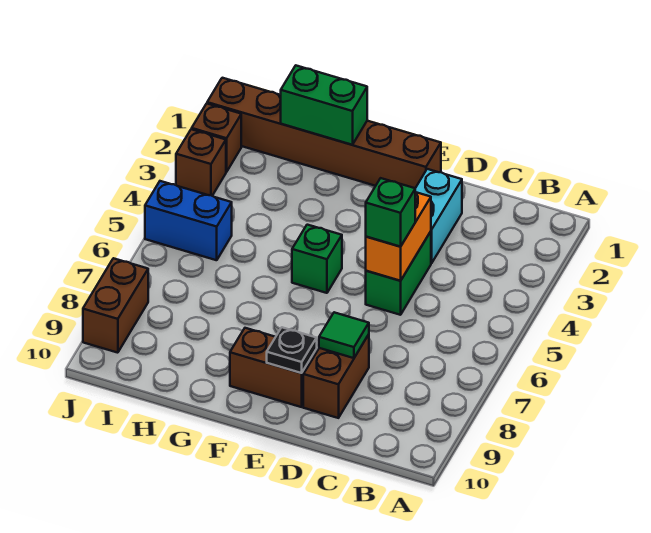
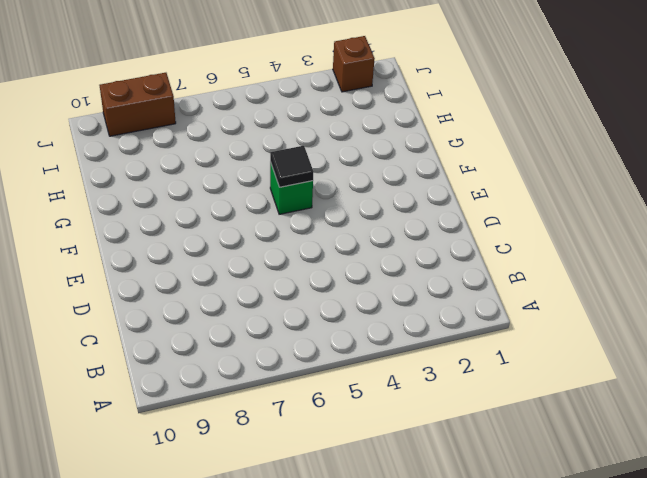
black 1x1 tile [270,146,314,187] -> none
none -> cyan 1x2 brick [415,169,462,263]
none -> green 1x2 brick [366,231,431,315]
none -> brown 1x2 brick [303,334,369,418]

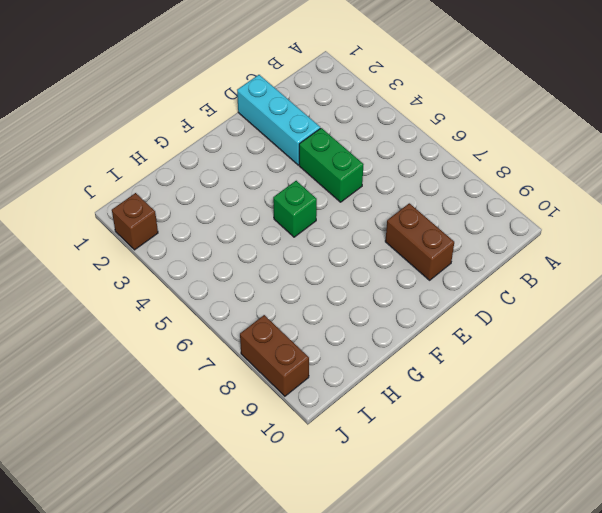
cyan 1x3 brick [237,75,320,165] -> cyan 1x2 brick [415,169,462,263]
none -> brown 1x6 brick [207,78,441,188]
none -> brown 1x2 brick [230,328,317,407]
none -> blue 1x2 brick [145,181,232,260]

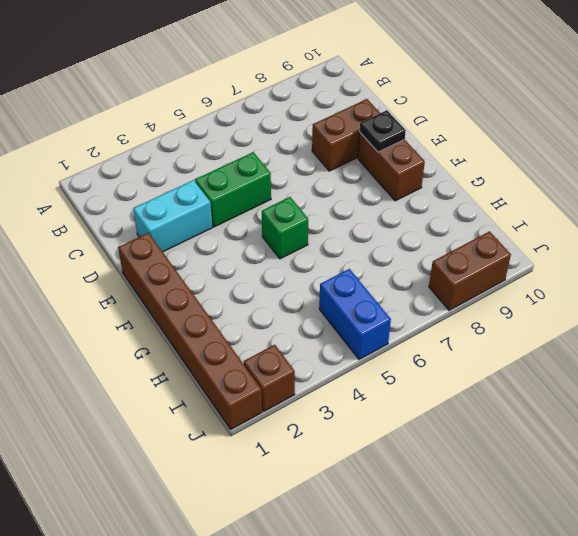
none -> brown 1x1 brick [176,129,226,196]
none -> orange 1x2 brick [366,192,431,281]
none -> green 1x1 tile [319,312,369,358]

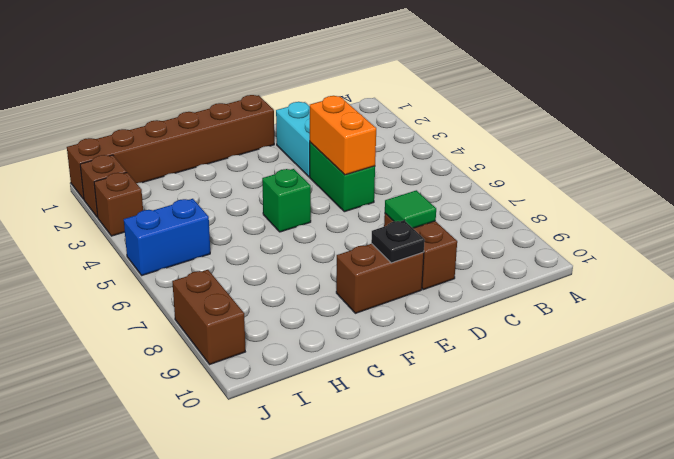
none -> green 1x2 brick [281,66,367,145]
none -> green 1x1 brick [366,178,415,247]

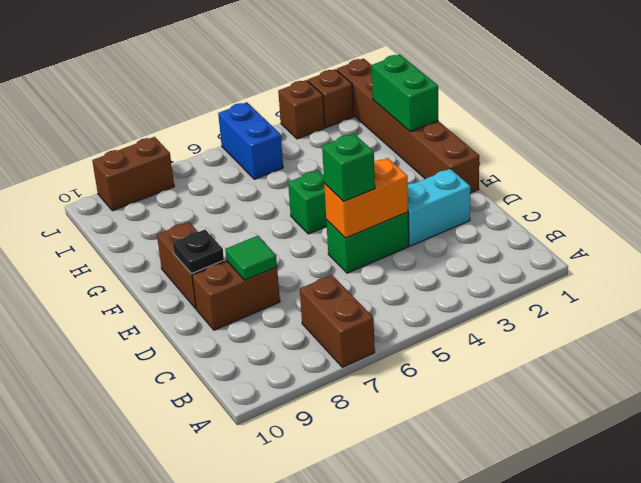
brown 1x2 brick [300,275,375,367] -> none

